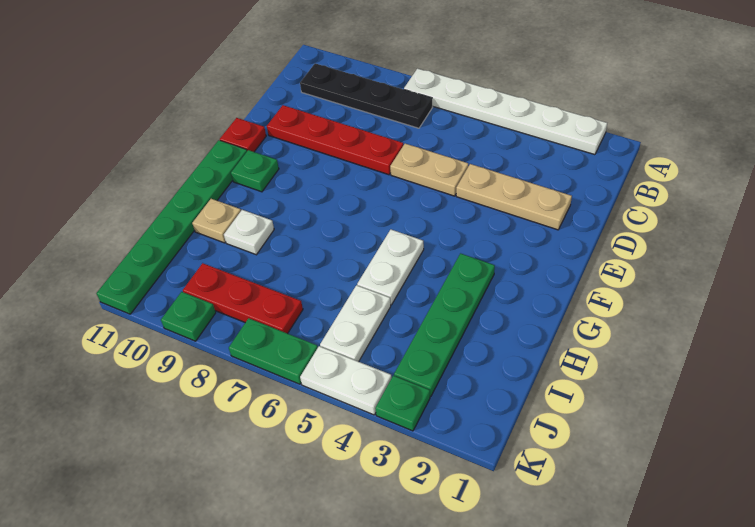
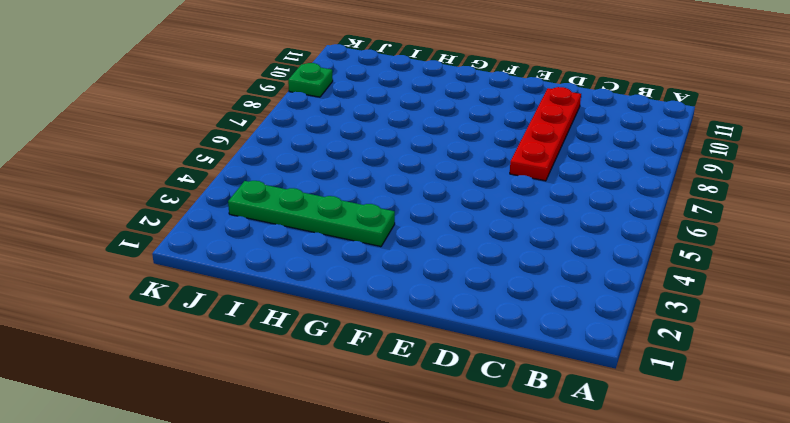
none -> white 1x6 plate [404,69,607,155]
none -> black 1x4 plate [300,63,433,128]
none -> tan 1x3 plate [456,164,572,230]

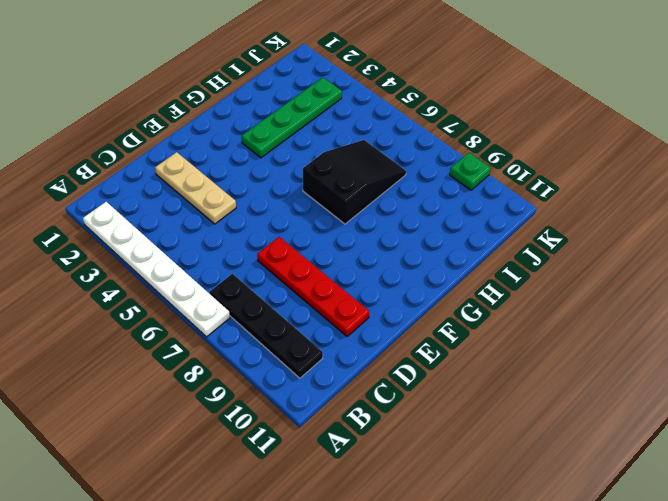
black 2x3 slope [303,140,406,224] -> none
none -> tan 1x2 plate [390,144,468,196]
none -> red 1x1 plate [220,118,266,152]
none -> green 1x1 plate [231,150,279,192]

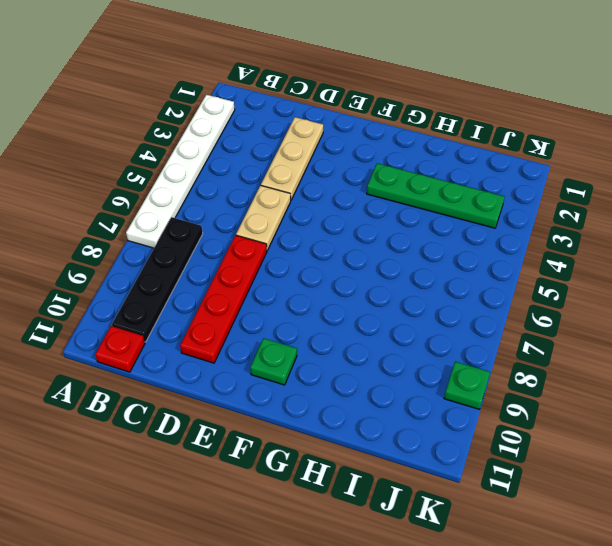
red 1x1 plate [95,326,145,372] -> red 1x1 plate moved to [220,118,266,152]
none -> green 1x6 plate [96,140,247,314]
none -> white 1x2 plate [357,230,424,305]
none -> white 1x1 plate [224,210,274,255]

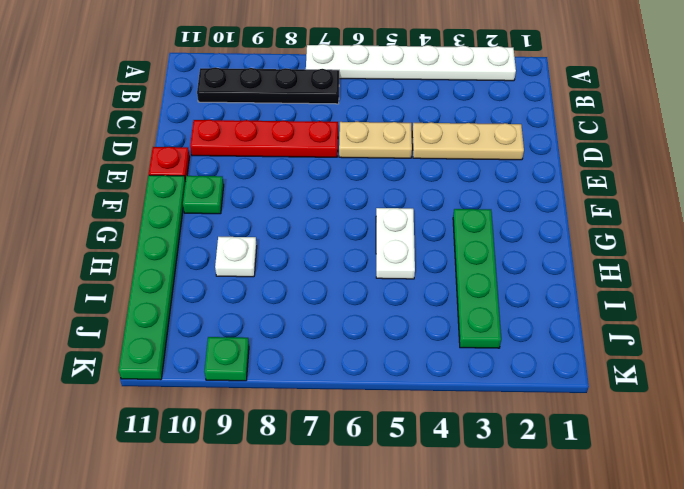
none -> tan 1x1 plate [192,199,241,243]
none -> white 1x2 plate [320,285,391,362]
none -> red 1x3 plate [183,263,303,334]

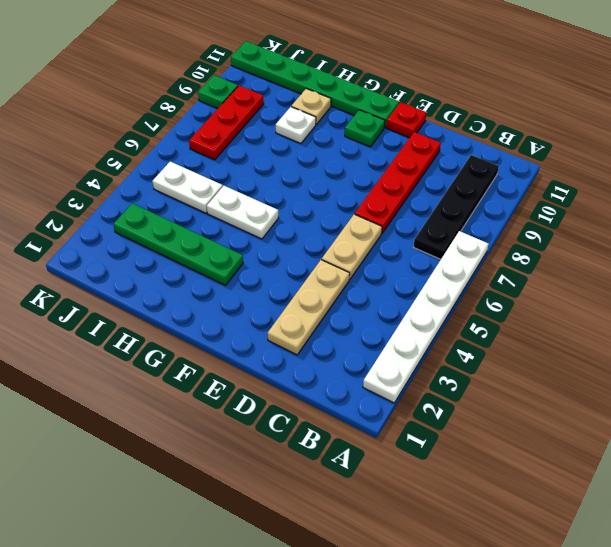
none -> green 1x1 plate [375,376,430,431]
none -> white 1x2 plate [300,346,392,415]
none -> green 1x2 plate [229,318,318,384]

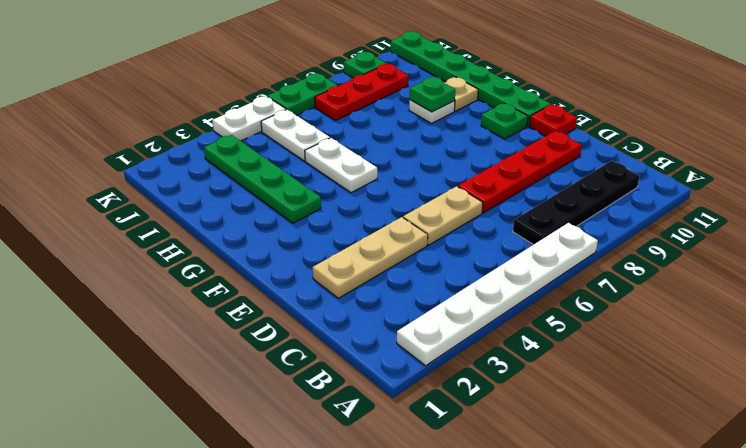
green 1x1 plate [410,77,455,112] -> green 1x1 plate moved to [375,376,430,431]

